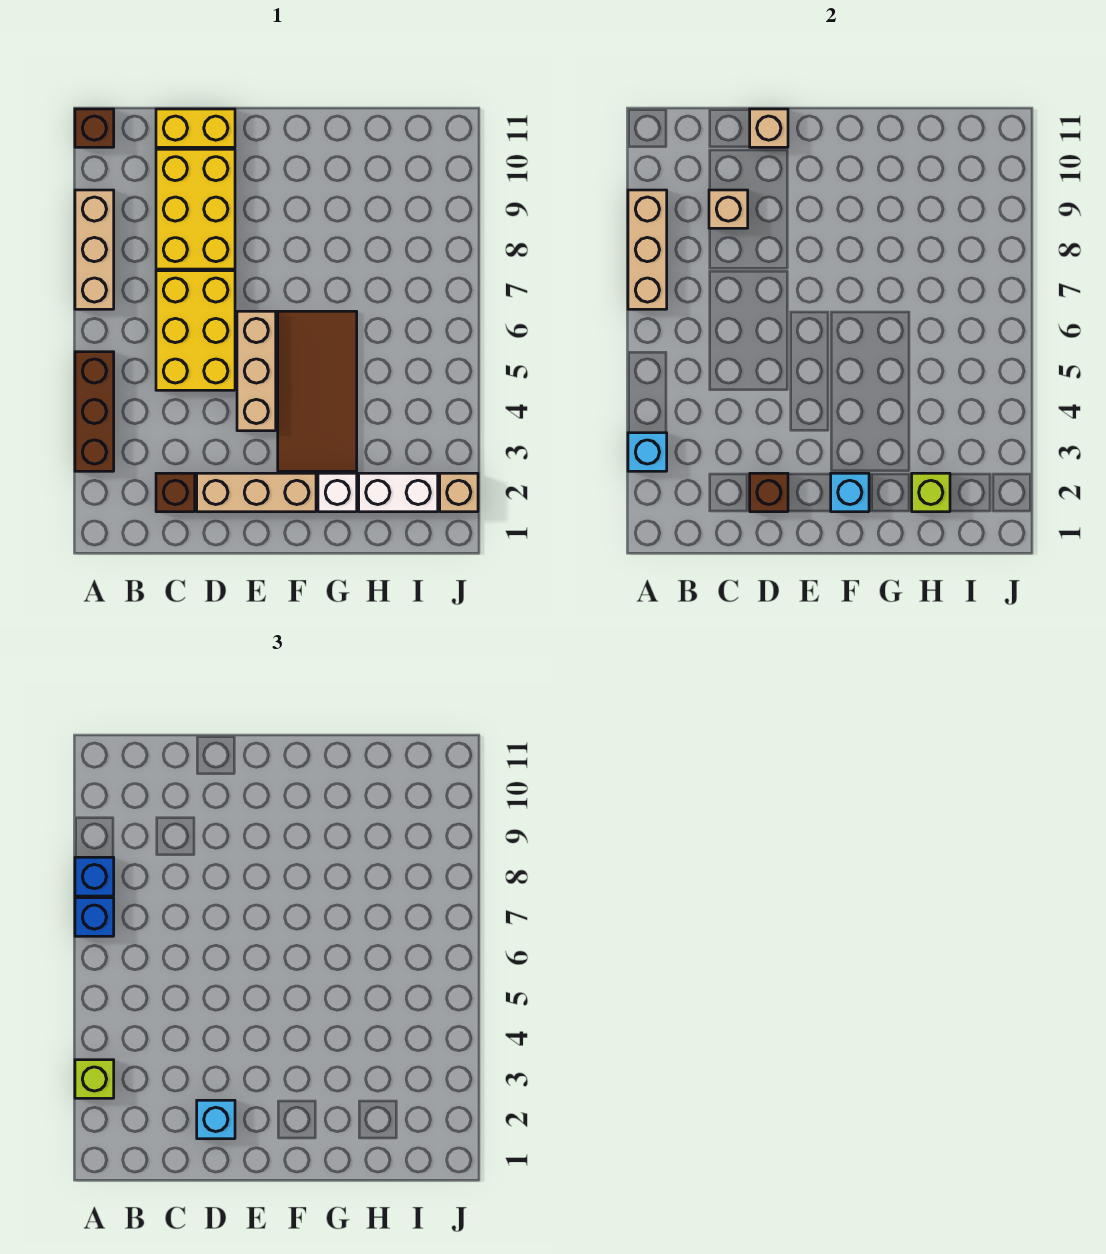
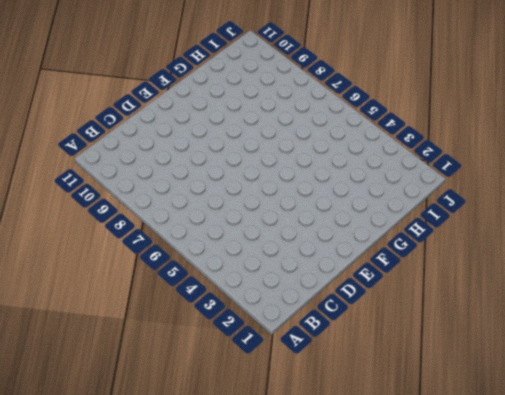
none -> brown 1x3 brick [75,352,114,471]
none -> tan 1x3 brick [75,190,114,309]
none -> brown 1x1 brick [75,109,114,147]

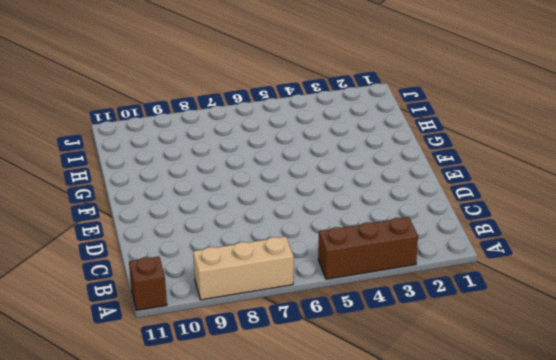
none -> brown 1x1 brick [156,473,195,512]
none -> yellow 2x3 brick [156,271,235,390]
none -> yellow 2x3 brick [156,149,235,269]

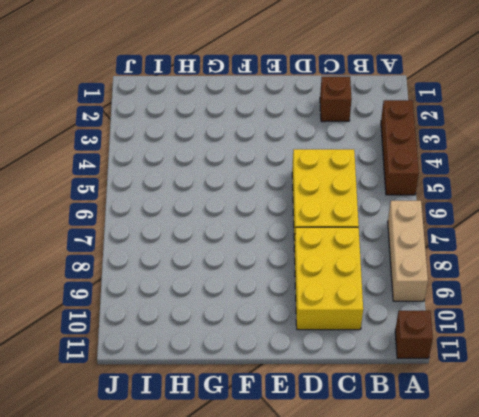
none -> yellow 1x2 brick [156,109,235,147]
none -> tan 1x3 brick [197,473,316,512]
none -> tan 1x3 brick [237,311,276,431]

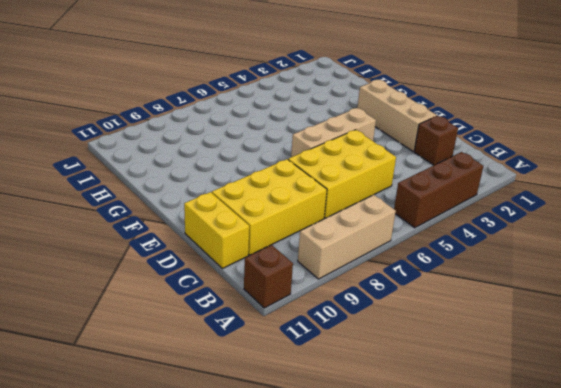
none -> brown 2x4 tile [278,311,357,471]
none -> white 1x1 brick [318,473,357,512]
none -> white 1x2 brick [359,473,438,512]

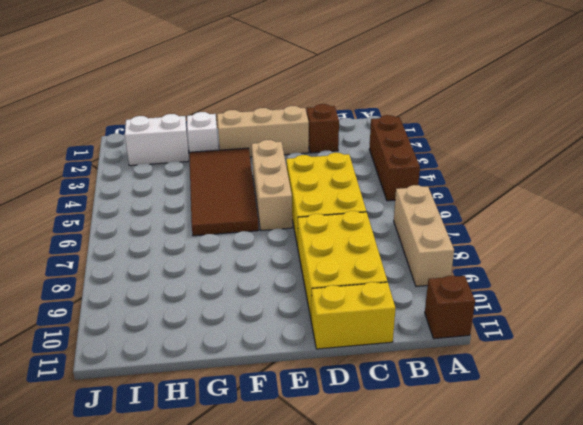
none -> tan 1x1 brick [440,473,478,512]
none -> cyan 1x1 brick [628,433,667,471]
none -> tan 1x3 brick [628,190,667,309]

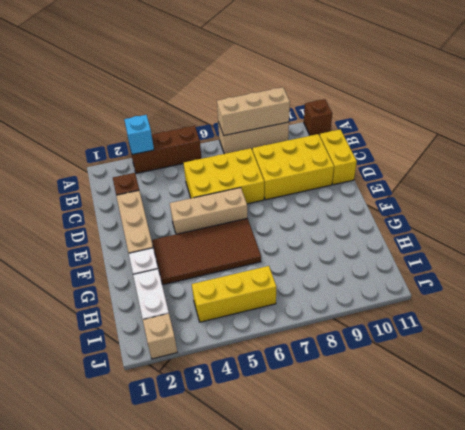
yellow 1x3 brick [192,266,276,322] -> none
none -> tan 1x1 brick [709,190,748,228]
none -> brown 1x1 brick [750,473,788,512]
none -> tan 1x1 brick [750,109,788,147]

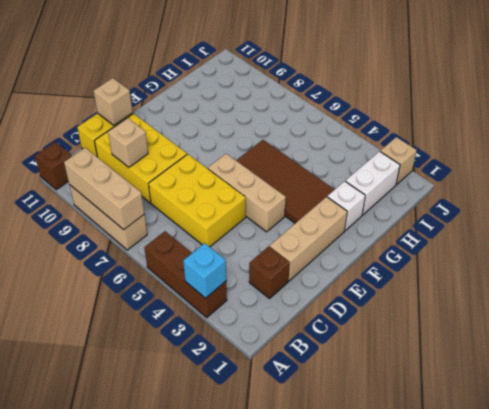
none -> brown 1x1 brick [750,473,788,512]
none -> cyan 1x1 brick [831,473,869,512]
none -> lime 1x1 brick [912,473,950,512]

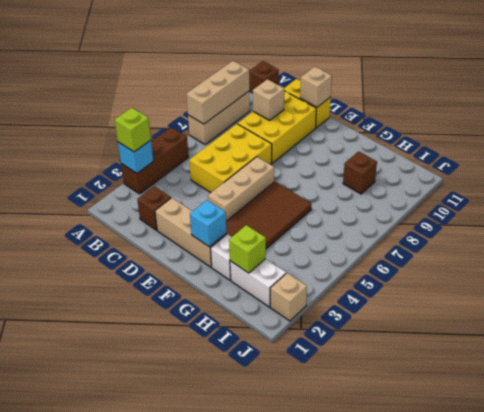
brown 1x1 brick [343,151,377,194] -> brown 1x1 brick moved to [750,473,788,512]
none -> blue 1x1 brick [75,898,114,936]
none -> blue 1x1 brick [75,857,114,896]
none -> cyan 1x1 brick [197,1100,235,1139]

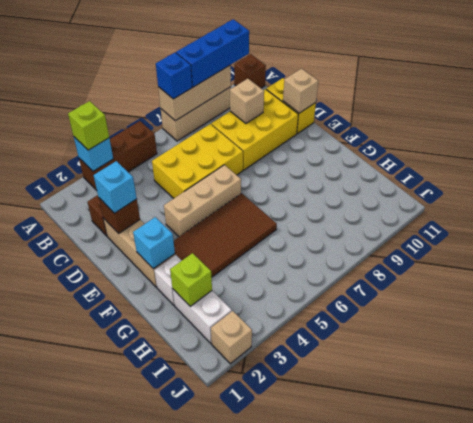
blue 1x3 brick [176,19,249,87] -> blue 1x1 brick [75,857,114,896]

